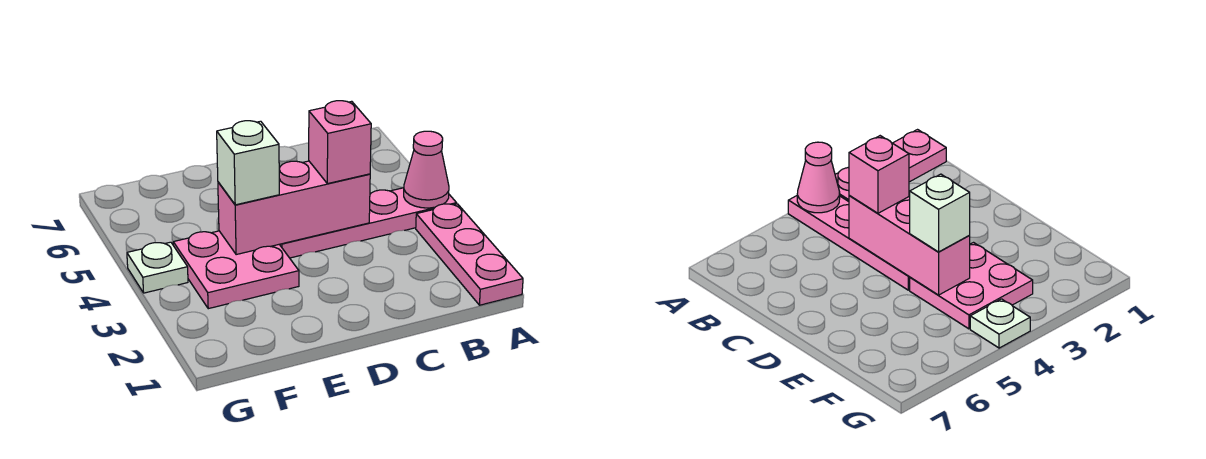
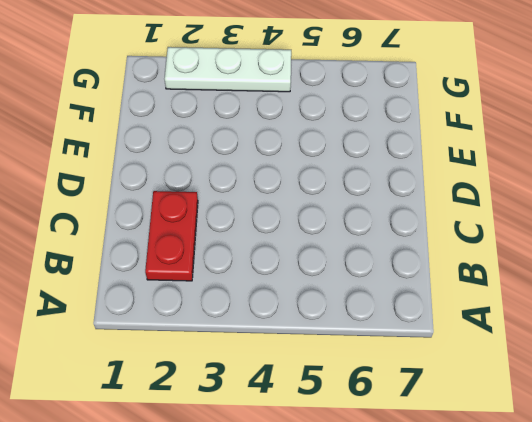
red 1x2 plate [145,191,198,281] -> none
white 1x3 plate [164,47,291,92] -> white 1x1 plate [127,242,188,293]
none -> pink 1x3 plate [416,204,523,305]
none -> pink 1x4 plate [279,188,456,258]

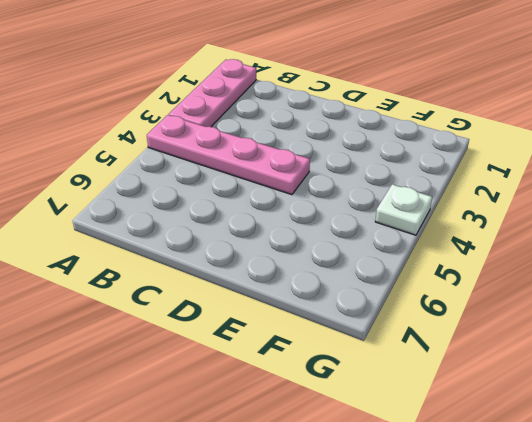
none -> pink 2x2 plate [173,231,299,309]
none -> pink 1x1 cone [404,131,449,208]

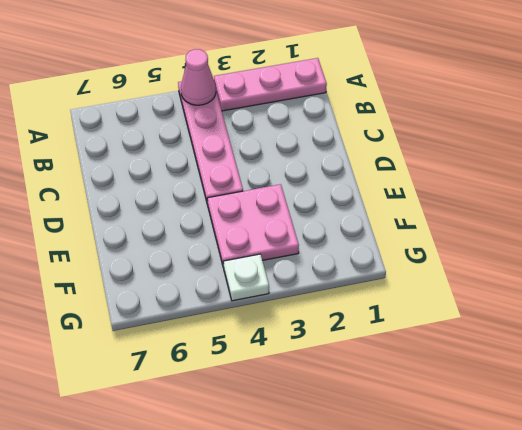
none -> pink 1x3 brick [218,161,370,255]
none -> pink 1x1 brick [309,101,371,184]

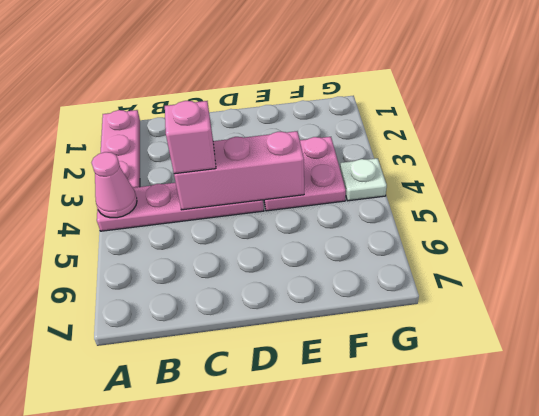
none -> white 1x1 brick [217,121,279,205]

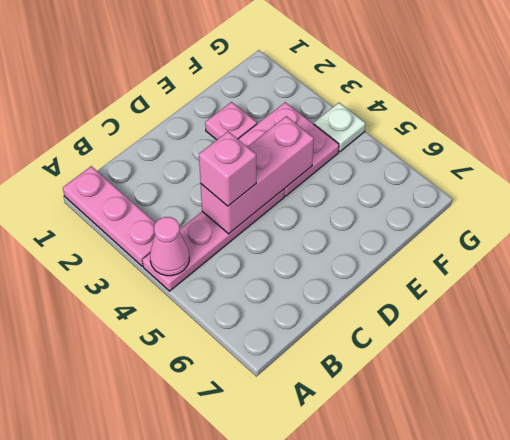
pink 1x1 plate [205,102,257,140] -> none
none -> white 1x1 brick [217,121,279,205]

